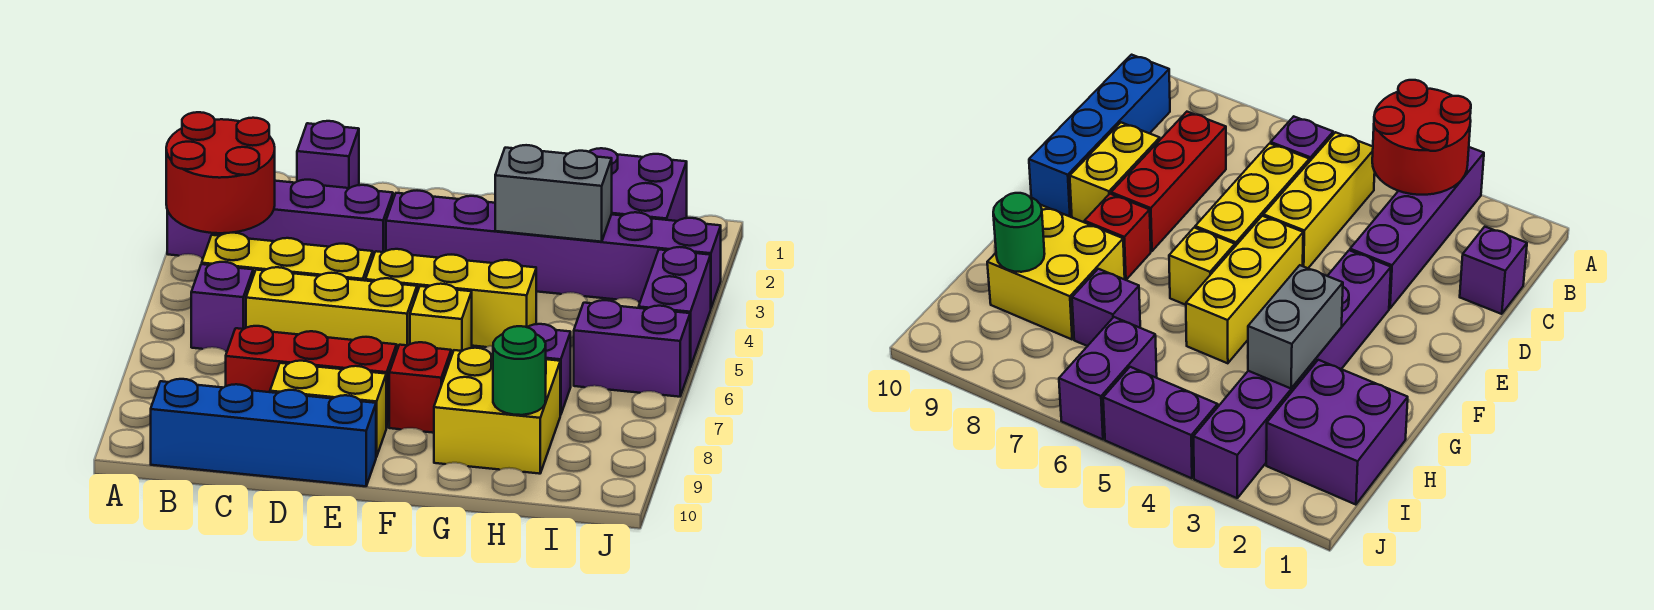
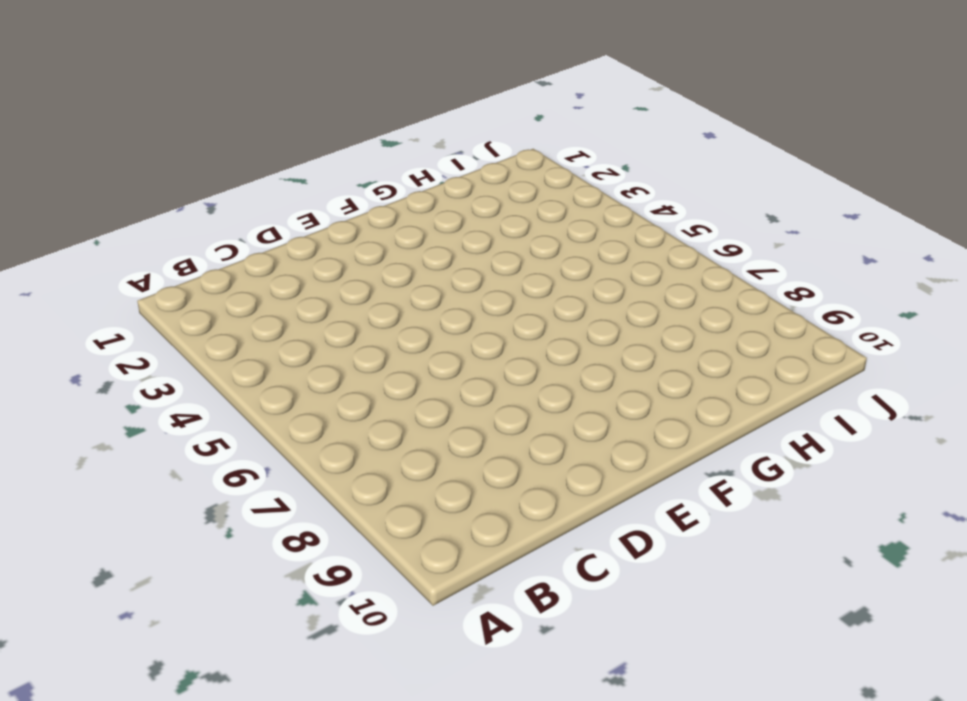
none -> purple 1x4 brick [167,180,393,258]
none -> yellow 1x3 brick [202,233,373,281]
none -> purple 1x1 brick [191,262,253,351]

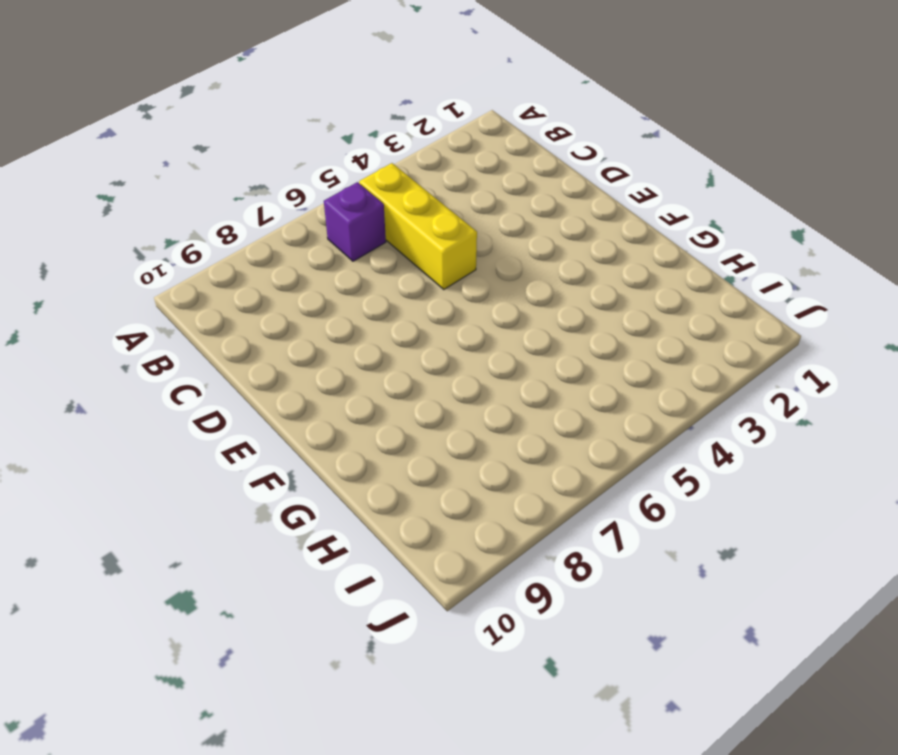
none -> purple 1x4 brick [167,180,393,258]
none -> blue 1x4 brick [151,379,376,486]
none -> purple 1x1 brick [297,121,359,188]

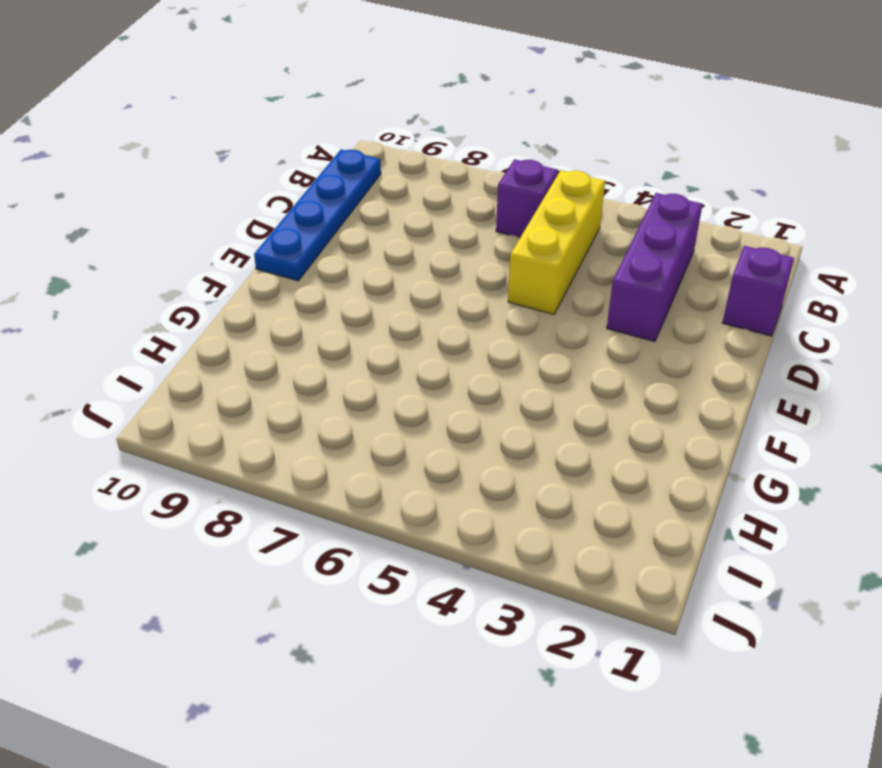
purple 1x3 brick [607,193,703,342] -> purple 1x4 brick [167,180,393,258]
blue 1x4 plate [254,150,381,281] -> blue 1x4 brick [151,379,376,486]
none -> yellow 1x3 brick [246,267,417,349]
none -> red 1x3 brick [226,326,397,428]
none -> yellow 1x2 brick [270,361,386,457]

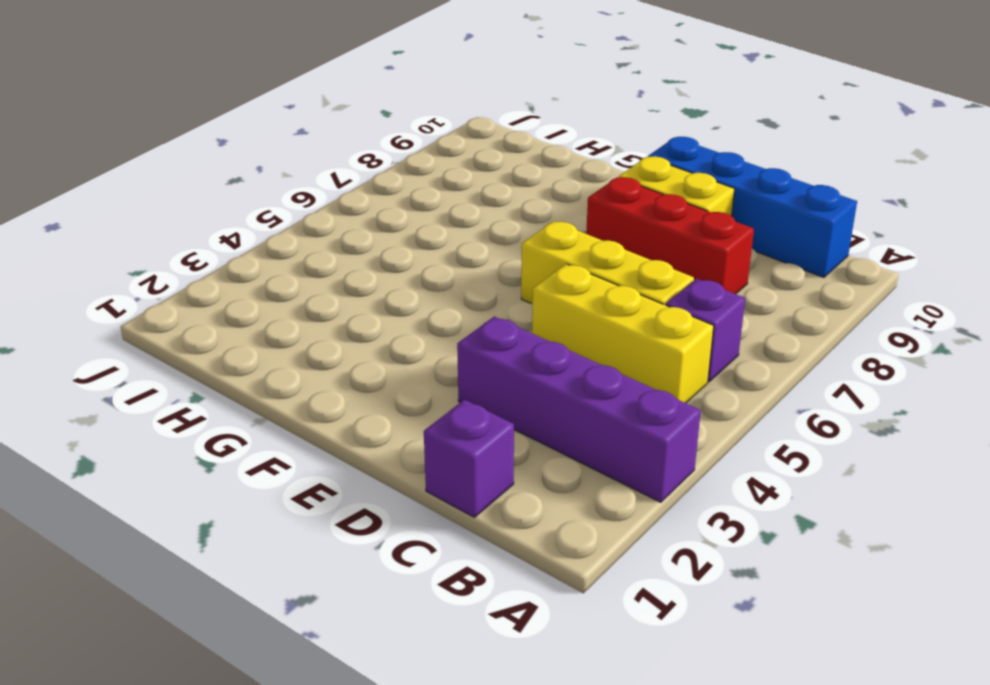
none -> purple 1x6 brick [386,191,721,308]
none -> yellow 1x3 brick [366,249,536,347]
none -> yellow 1x1 brick [410,284,472,356]

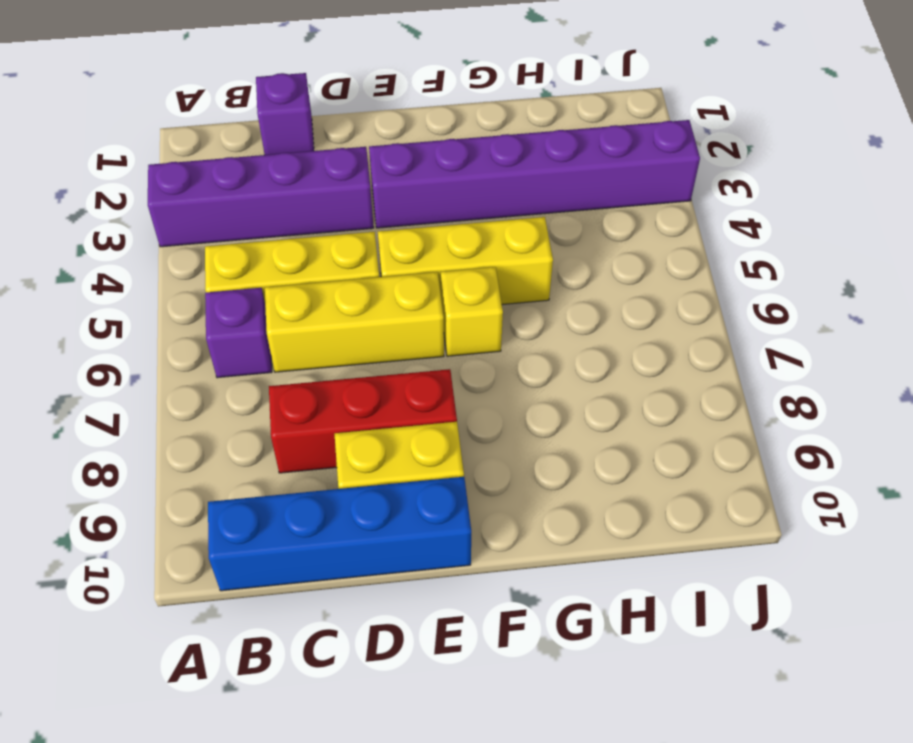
none -> red 1x1 brick [389,342,451,433]
none -> yellow 2x2 brick [434,348,560,474]
none -> purple 2x2 brick [589,148,687,221]

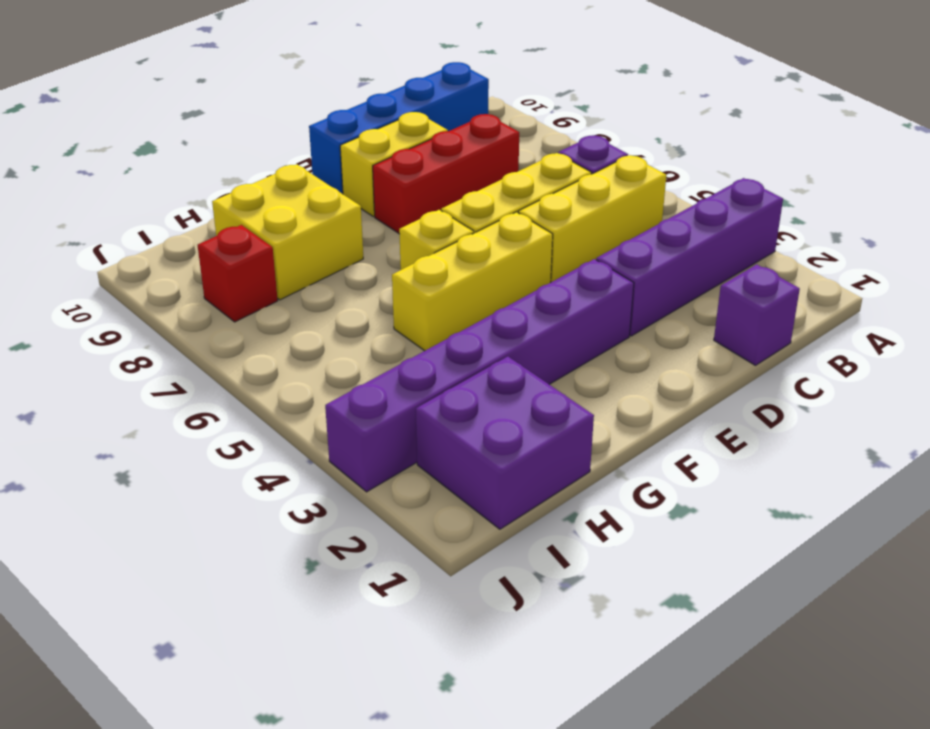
red 1x1 brick [198,225,278,322] -> red 1x1 brick moved to [389,342,451,433]
none -> purple 1x1 brick [528,324,571,415]
none -> purple 1x2 brick [574,300,690,397]
none -> purple 1x2 brick [639,247,711,367]

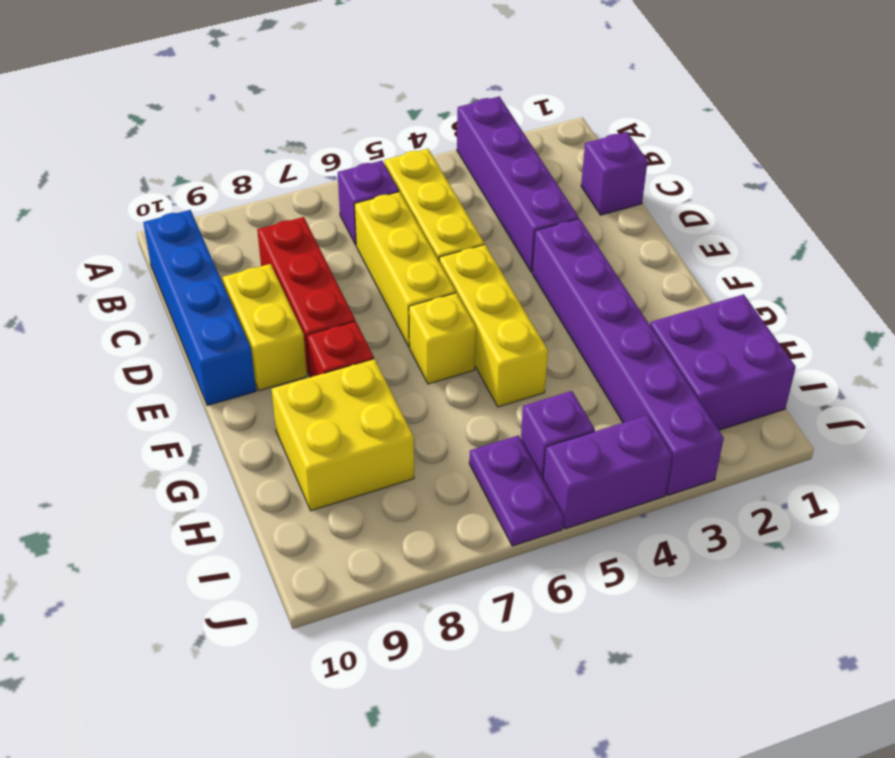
purple 1x1 brick [521,391,595,479] -> purple 1x1 brick moved to [528,324,571,415]
purple 1x2 plate [469,435,564,546] -> purple 1x2 brick [574,300,690,397]
none -> red 2x2 round brick [166,112,275,233]
none -> grey 1x2 brick [495,145,612,242]
none -> green 1x1 round brick [493,326,546,415]

